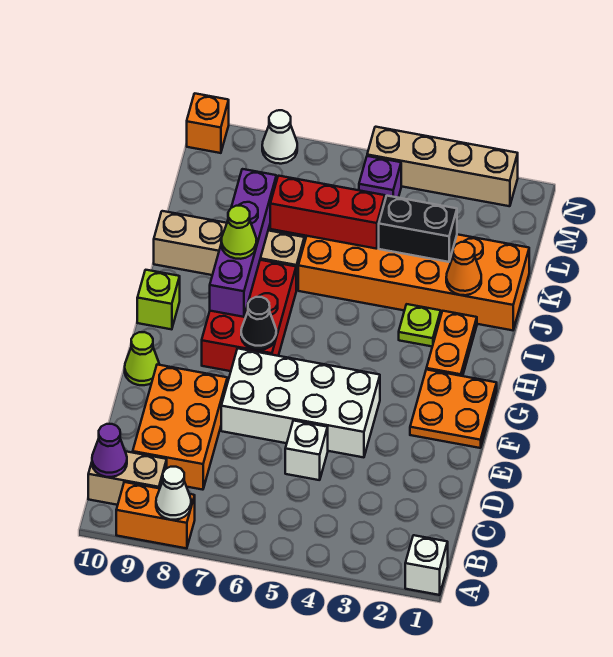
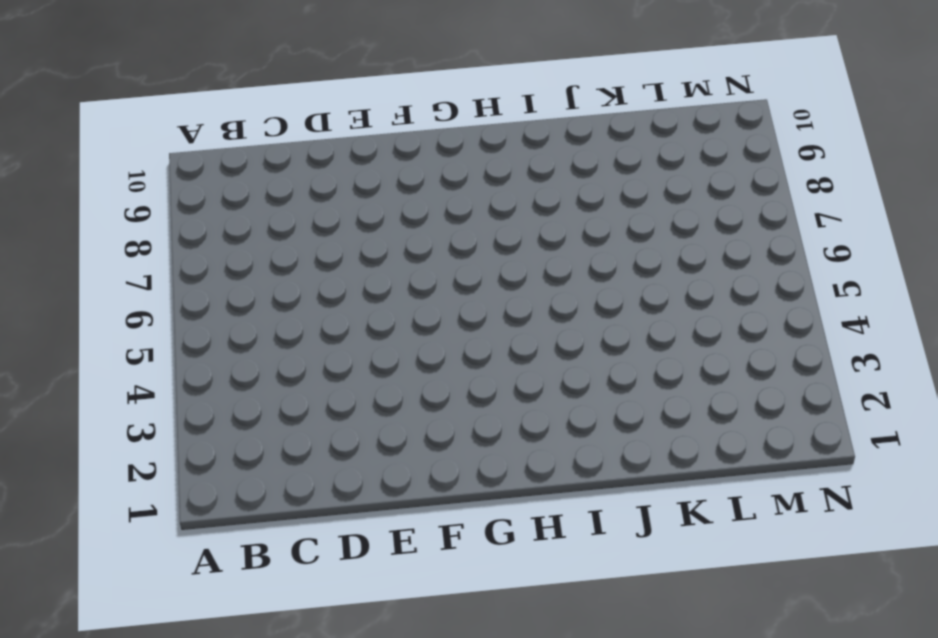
none -> white 1x1 brick [405,535,448,595]
none -> orange 1x2 brick [116,482,195,548]
none -> tan 1x2 brick [88,451,167,505]

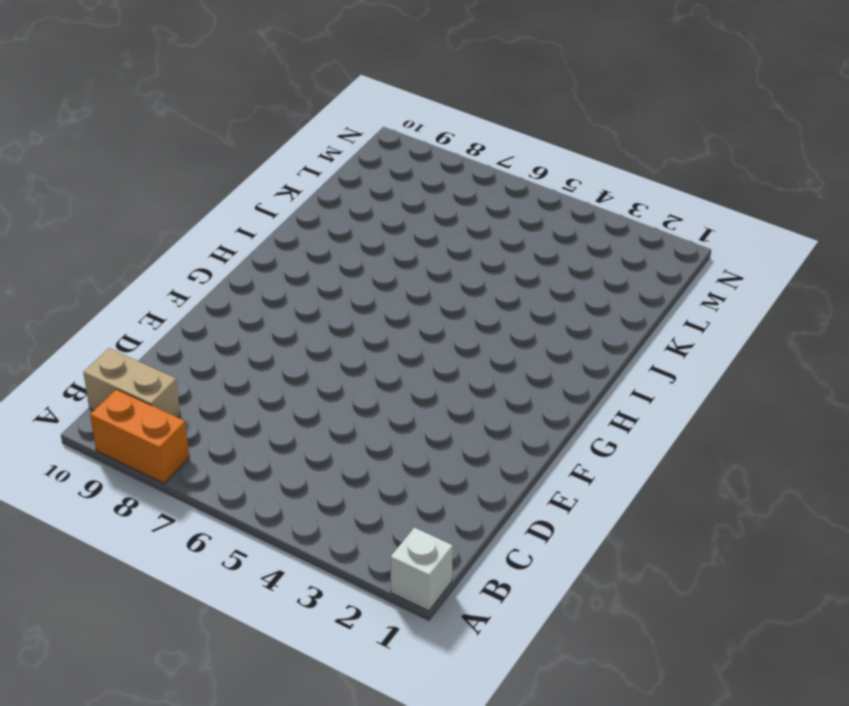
none -> orange 2x3 brick [133,365,227,490]
none -> white 1x1 brick [285,420,328,480]
none -> white 2x4 brick [221,348,380,457]

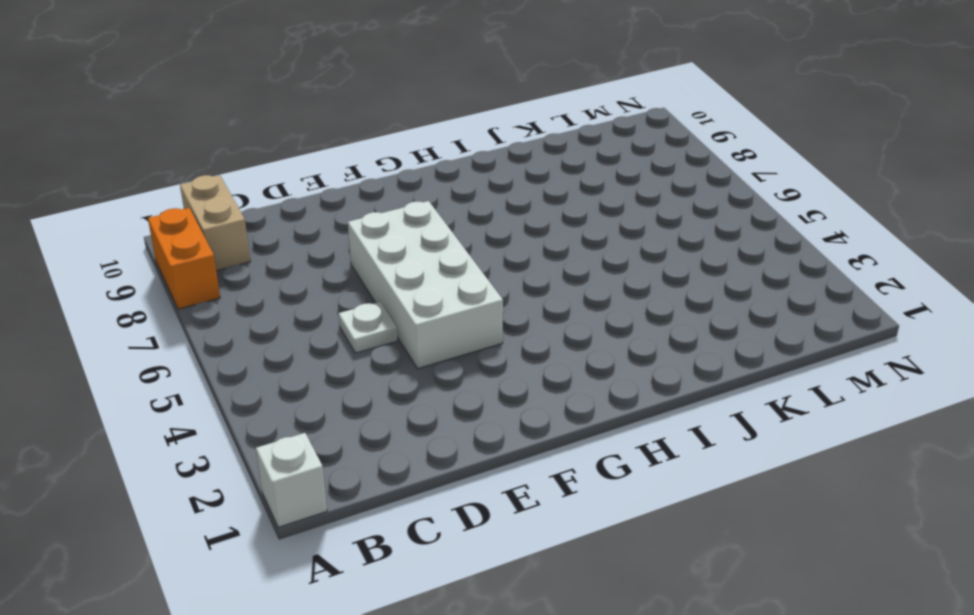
white 1x1 plate [339,302,397,353] -> white 1x1 brick [285,420,328,480]
none -> orange 2x3 brick [133,365,227,490]
none -> orange 2x2 plate [410,370,497,448]
none -> lime 1x1 cone [125,332,159,385]

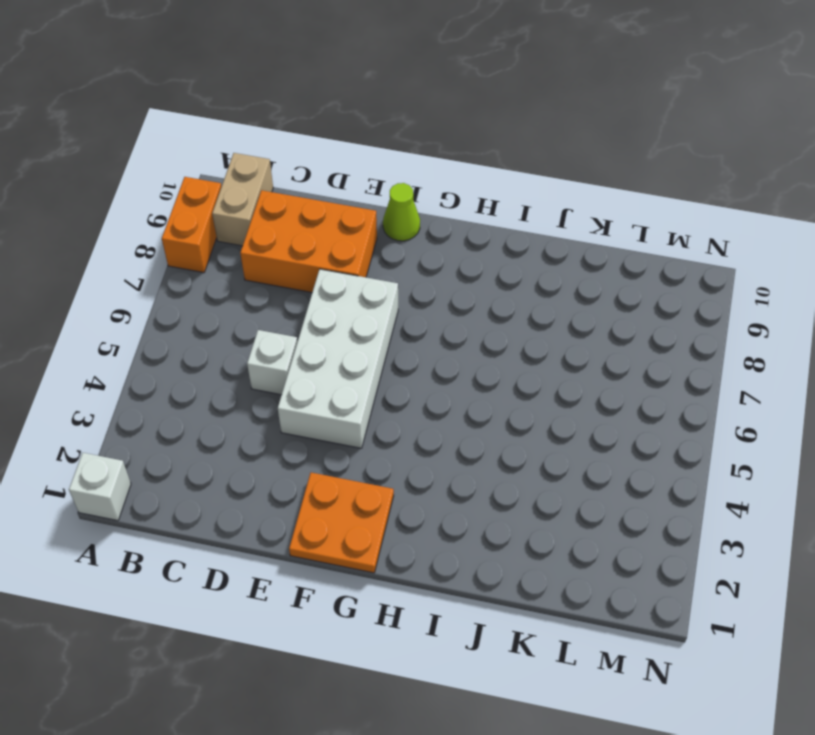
none -> red 2x3 brick [202,260,296,371]
none -> orange 1x2 plate [426,311,477,376]
none -> lime 1x1 brick [137,270,180,329]

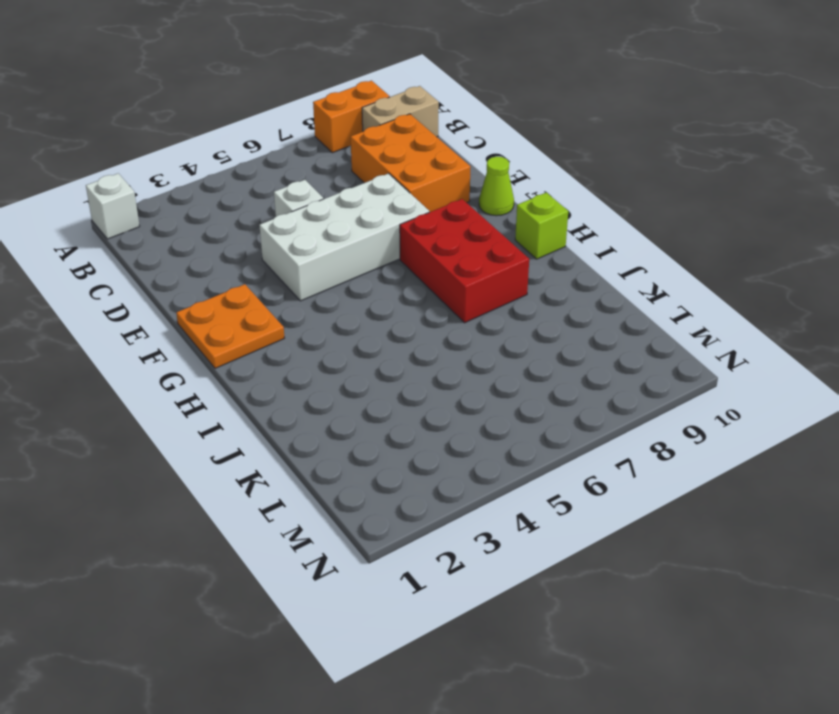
none -> orange 1x2 plate [426,311,477,376]
none -> lime 1x1 plate [399,304,441,346]
none -> orange 2x6 brick [298,234,529,330]

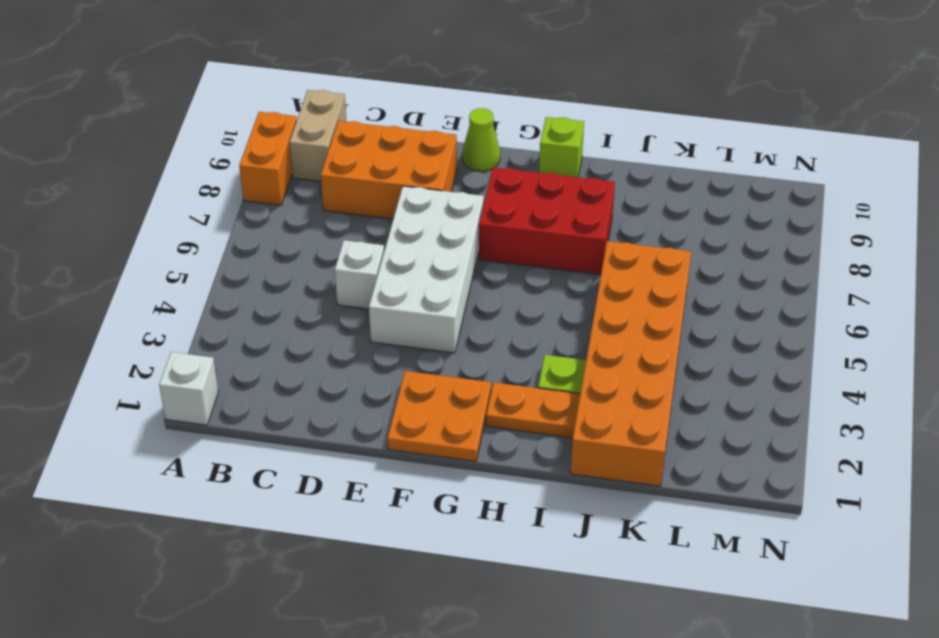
none -> tan 1x4 brick [154,211,304,290]
none -> purple 1x1 brick [359,156,401,199]
none -> tan 1x4 brick [367,127,518,206]

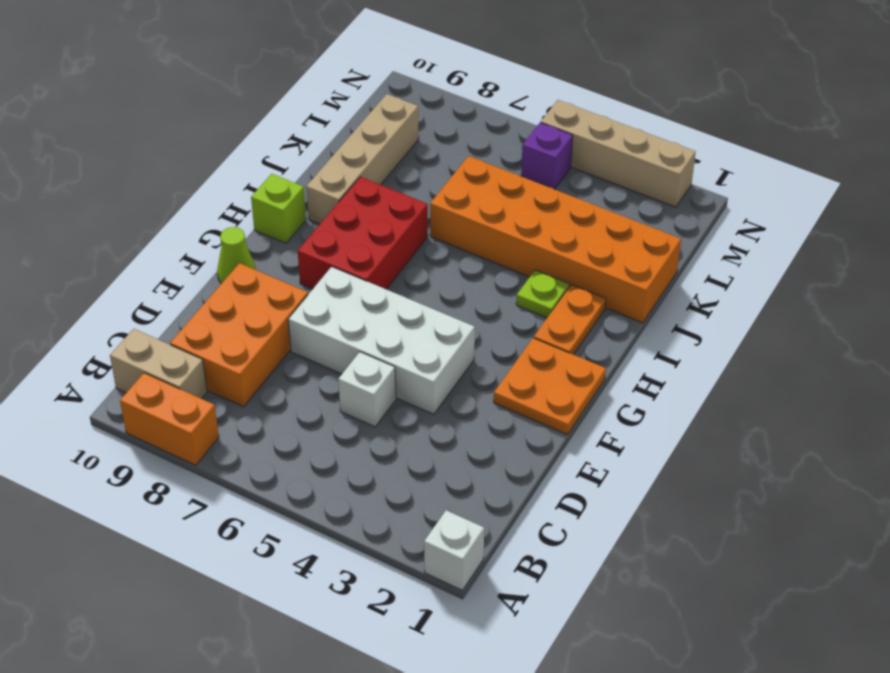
tan 1x4 brick [306,94,419,224] -> tan 1x4 brick turned to [154,211,304,290]
none -> white 1x1 cone [262,110,297,164]
none -> orange 1x1 brick [187,93,229,153]
none -> white 1x1 cone [156,467,191,520]

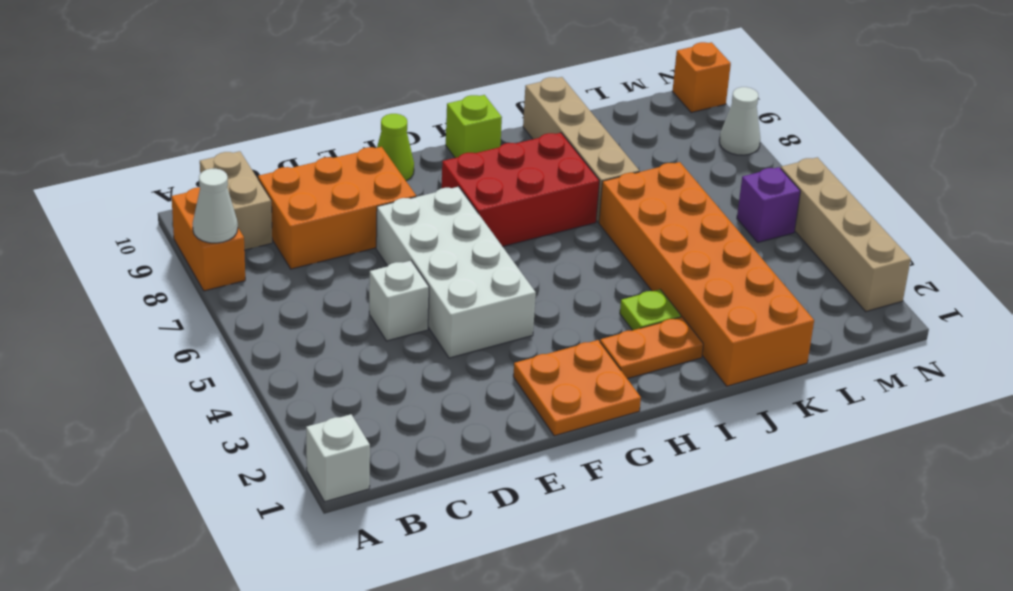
none -> purple 1x1 cone [92,424,127,477]
none -> black 1x1 cone [241,297,276,350]
none -> purple 1x4 brick [210,169,276,317]

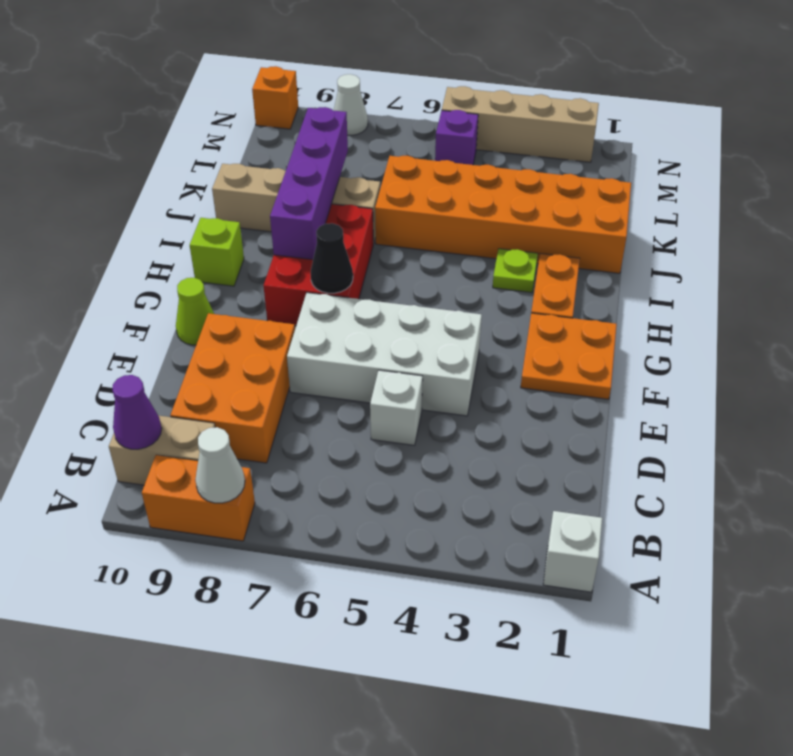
none -> orange 1x1 cone [446,242,481,295]
none -> black 1x2 brick [379,196,457,262]
none -> red 1x3 brick [270,176,385,249]

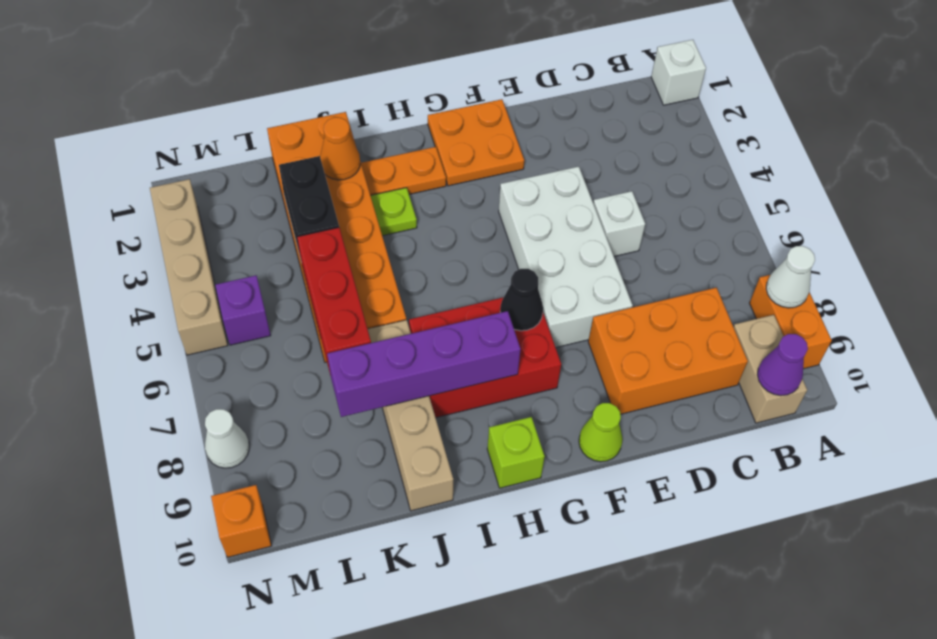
none -> lime 1x1 cone [221,206,257,259]

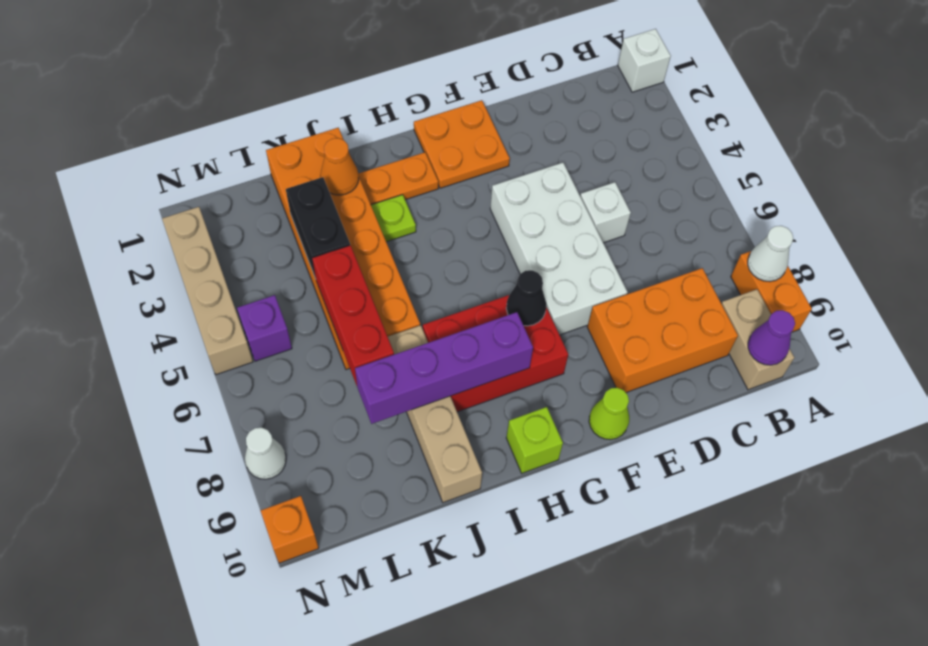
none -> lime 1x1 cone [221,206,257,259]

